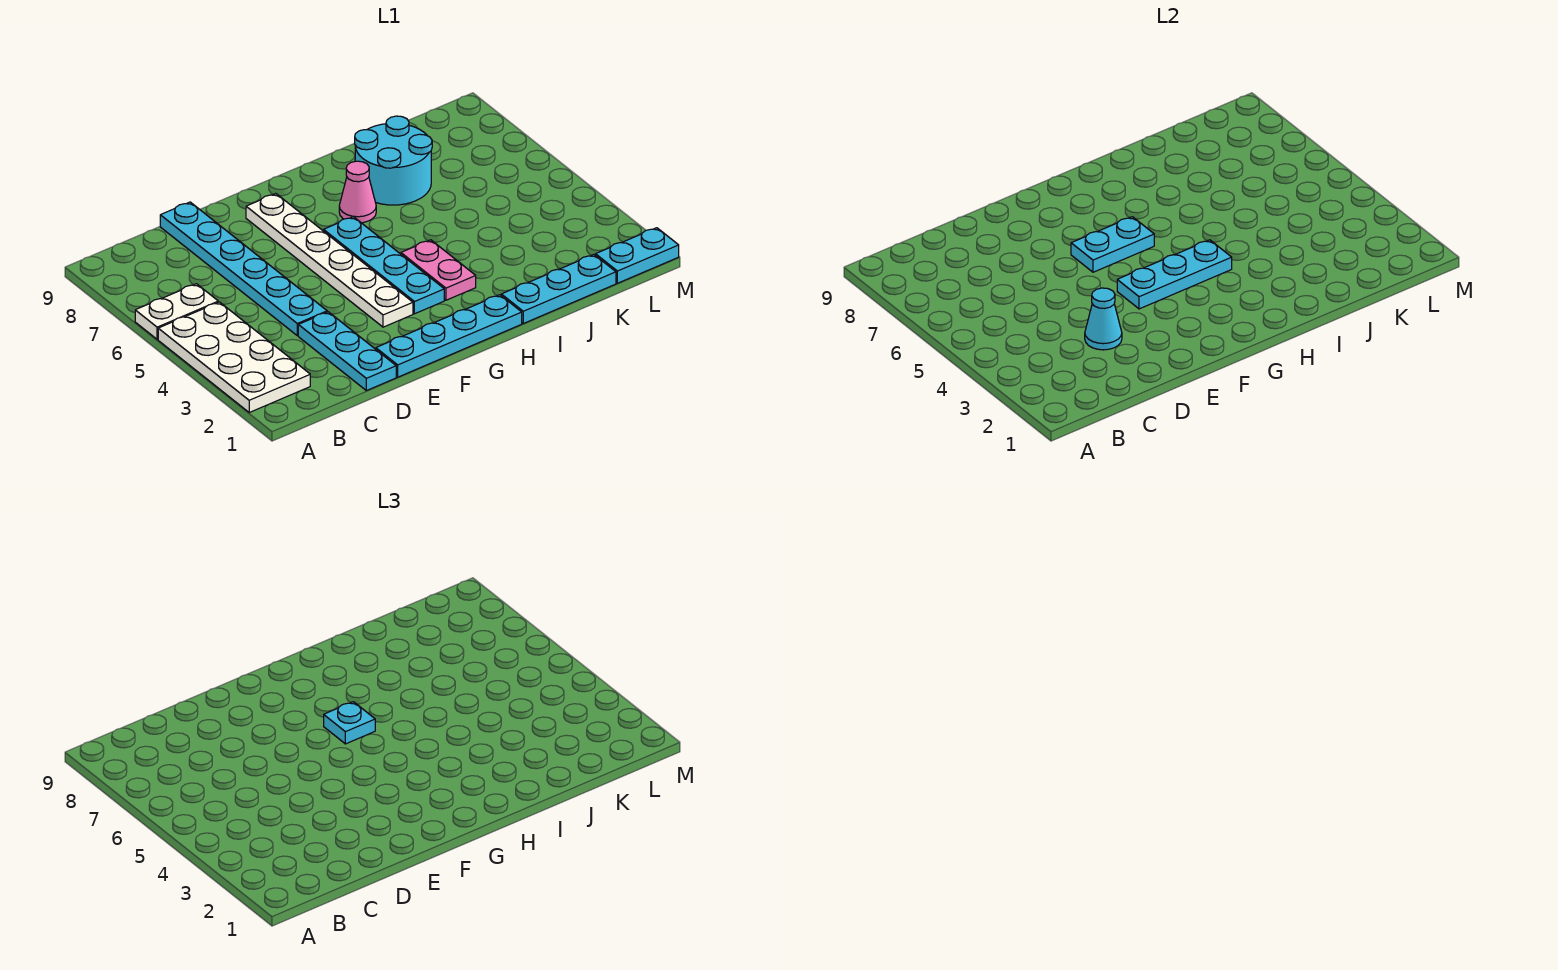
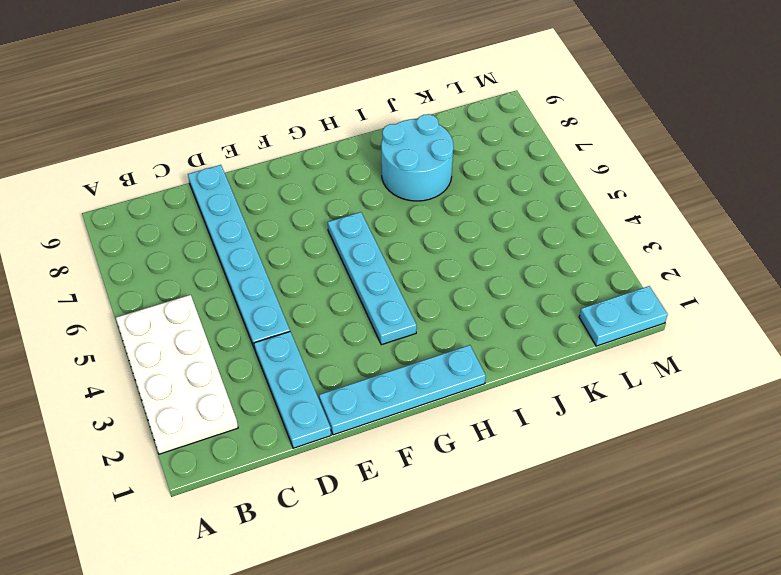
none -> white 1x2 plate [135,284,218,339]
none -> white 1x6 plate [246,194,413,327]
none -> pink 1x2 plate [401,240,476,300]

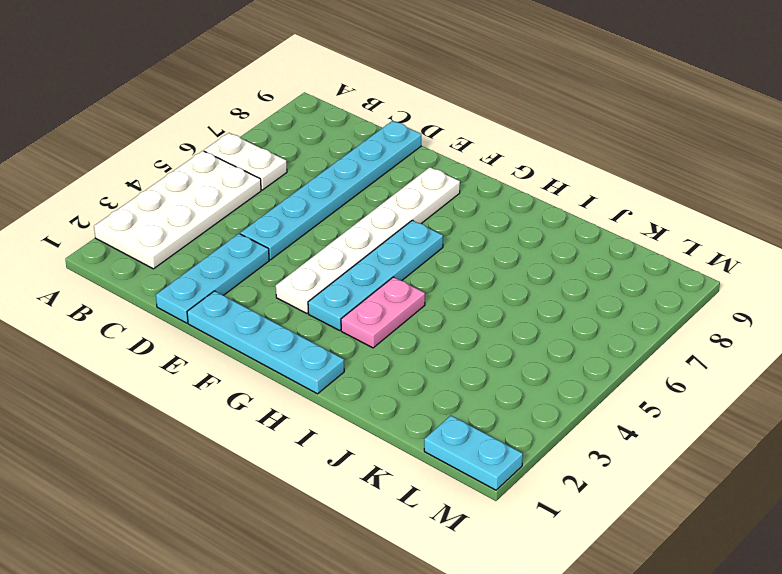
none -> pink 1x1 cone [339,161,376,223]
none -> cyan 1x3 plate [501,255,616,323]
none -> cyan 2x2 round brick [355,116,432,205]

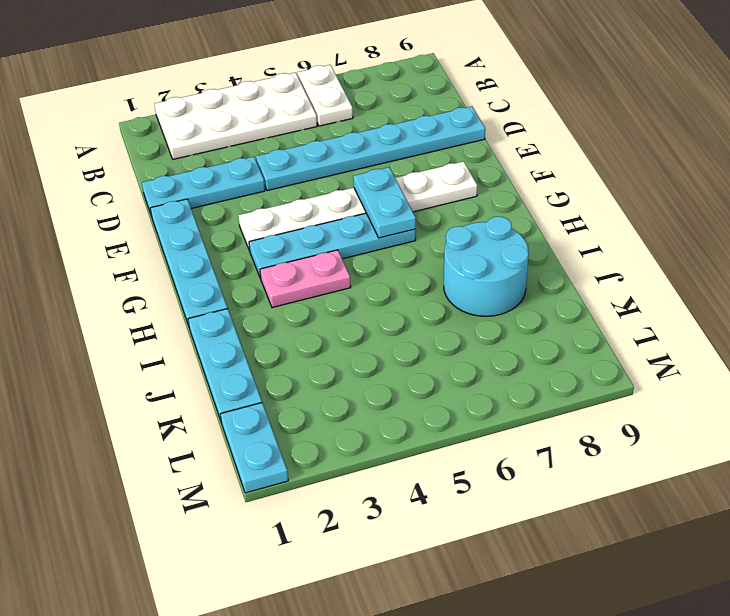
none -> pink 1x1 cone [339,161,376,223]
none -> cyan 1x1 cone [1085,288,1122,350]
none -> cyan 1x3 plate [1117,240,1232,309]

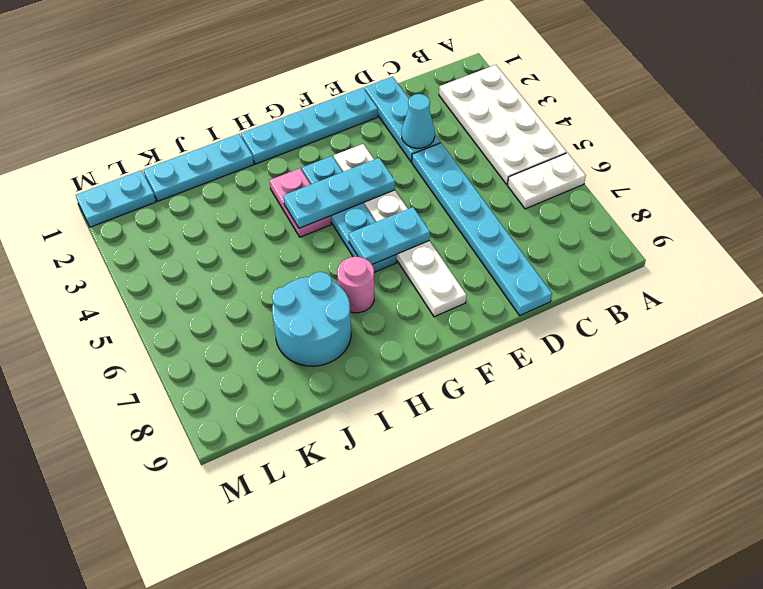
pink 1x1 round brick [337,257,374,313] -> pink 1x1 cone [339,161,376,223]
none -> cyan 1x1 plate [324,702,375,744]

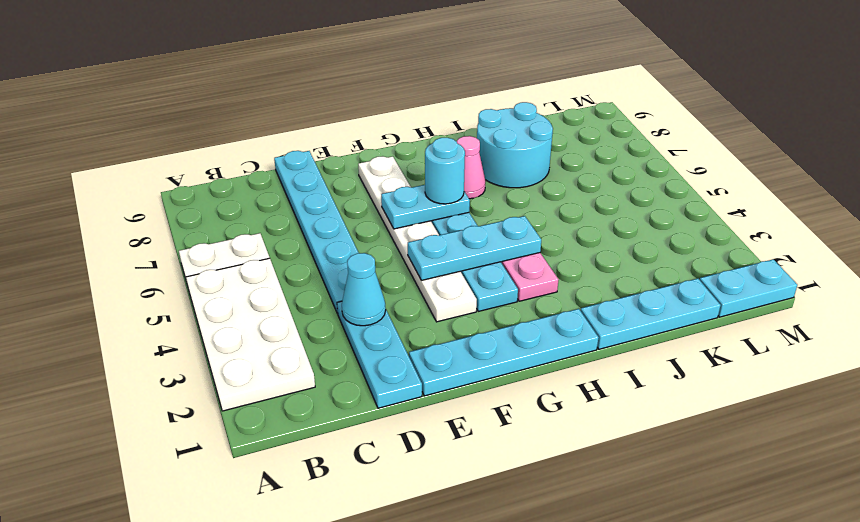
cyan 1x1 round brick [425,138,465,204] -> cyan 1x1 plate [324,702,375,744]

